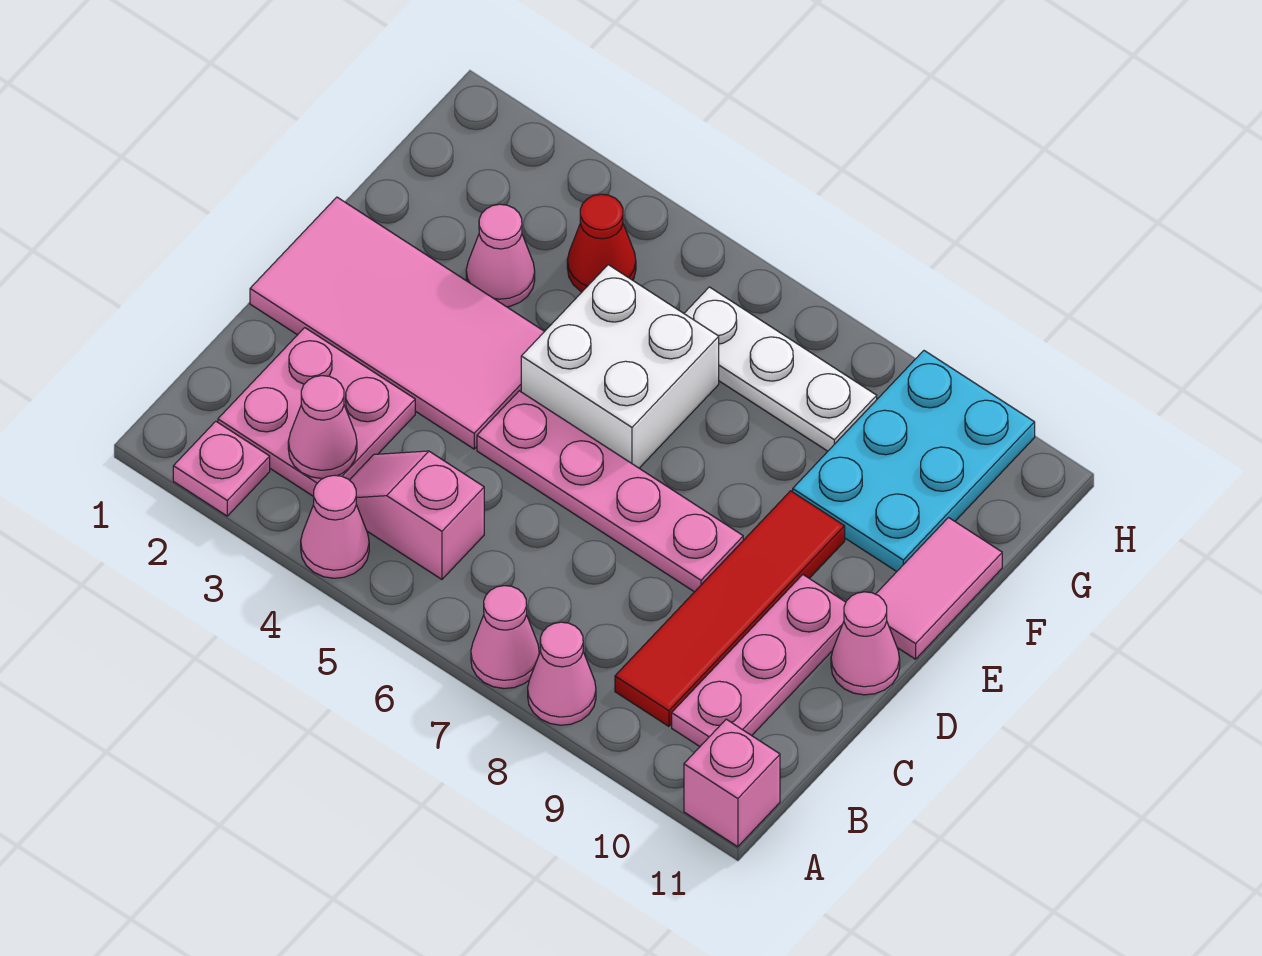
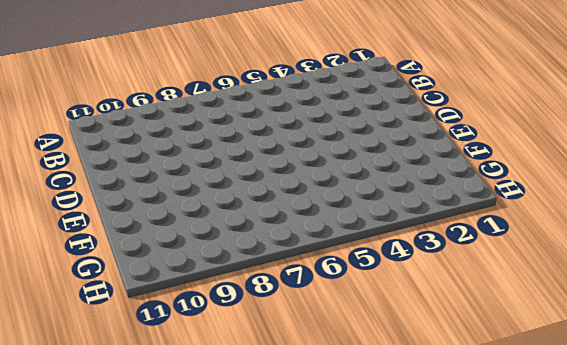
none -> pink 1x1 plate [173,421,270,516]
none -> pink 1x1 cone [301,475,369,578]
none -> pink 1x1 cone [471,586,539,689]

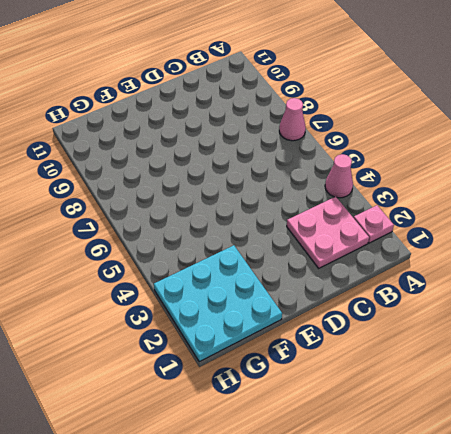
cyan 3x3 plate [154,245,282,362] -> pink 1x1 cone [466,204,535,307]
none -> pink 1x1 cone [528,622,596,725]
none -> pink 1x1 brick [684,719,780,847]
none -> pink 1x2 slope [350,451,484,579]

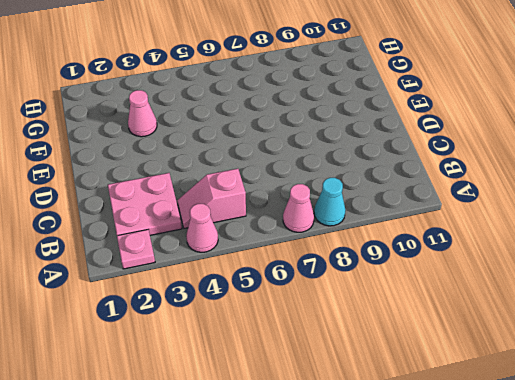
cyan 1x1 cone [314,178,346,226] -> pink 1x1 cone [528,622,596,725]
none -> pink 1x1 brick [684,719,780,847]
none -> red 1x4 tile [615,491,845,726]
none -> pink 1x3 plate [672,575,846,746]

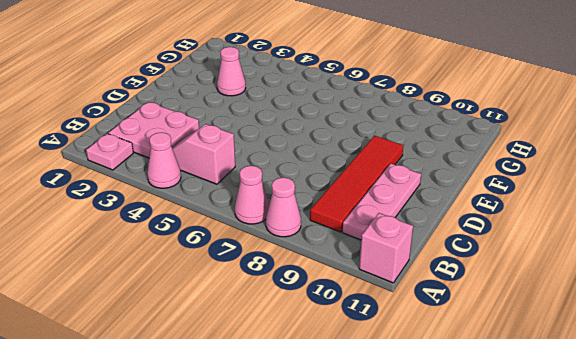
none -> pink 2x4 tile [250,197,545,449]
none -> pink 1x4 plate [477,391,743,592]
none -> pink 1x1 cone [831,592,900,695]

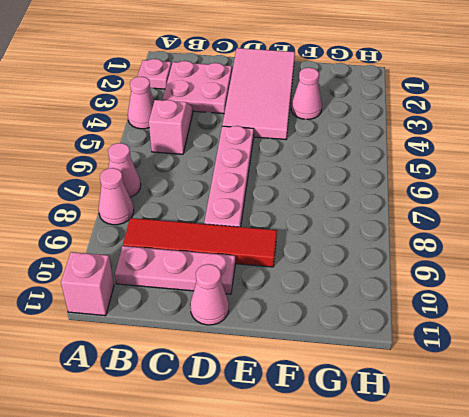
none -> white 2x2 brick [521,265,719,468]
none -> pink 1x2 tile [876,518,1002,659]
none -> cyan 2x3 plate [793,351,1035,571]

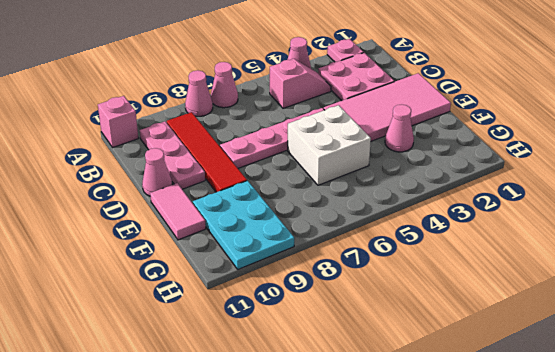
none -> red 1x1 cone [567,194,636,292]
none -> white 1x3 plate [684,287,877,451]
none -> pink 1x1 cone [288,376,357,479]

